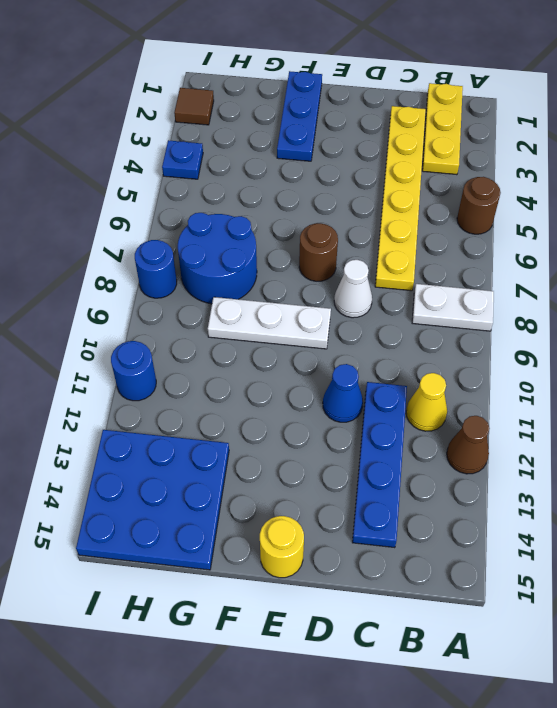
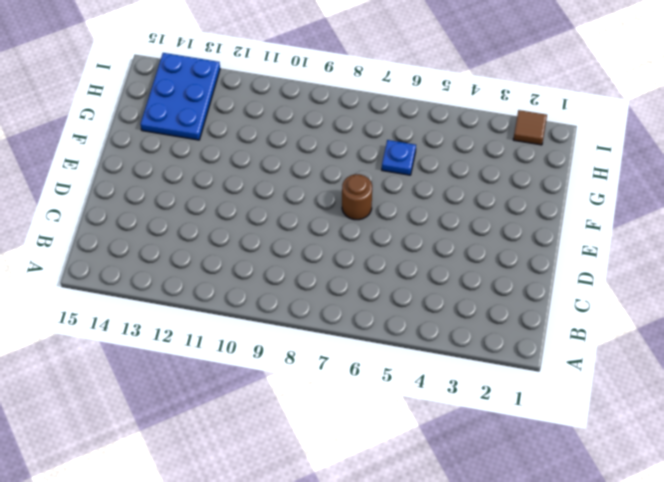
blue 1x1 plate [382,140,416,175] -> blue 1x1 plate moved to [162,140,203,179]
blue 2x3 plate [140,53,220,140] -> blue 3x3 plate [76,430,229,570]
none -> brown 1x1 round brick [457,177,501,234]
none -> white 1x2 plate [412,284,494,331]
none -> brown 1x1 cone [447,416,490,474]

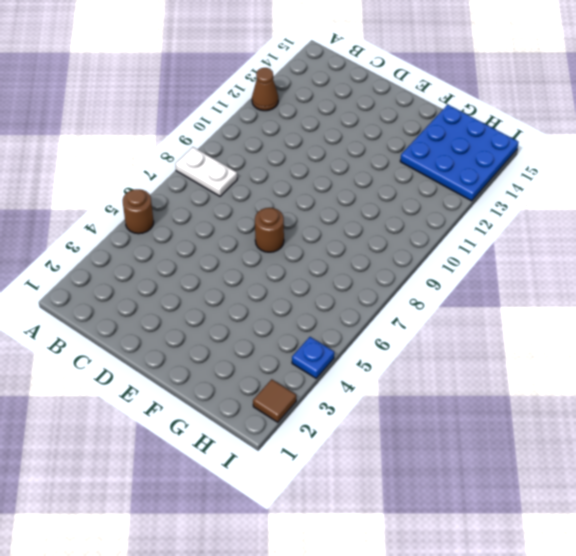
none -> yellow 1x3 plate [422,83,463,175]
none -> yellow 1x1 cone [406,373,447,431]
none -> yellow 1x6 plate [375,106,426,291]

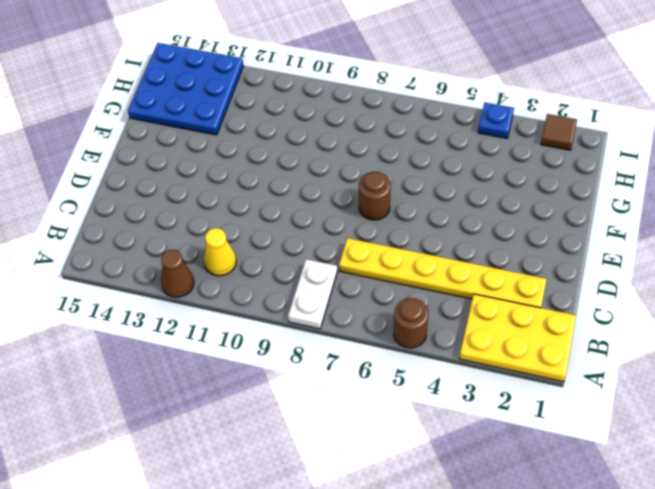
yellow 2x3 plate [459,294,576,382] -> yellow 1x3 plate [422,83,463,175]
none -> blue 1x4 plate [352,382,407,548]
none -> white 1x1 cone [334,260,372,318]
none -> blue 1x1 cone [323,364,363,422]

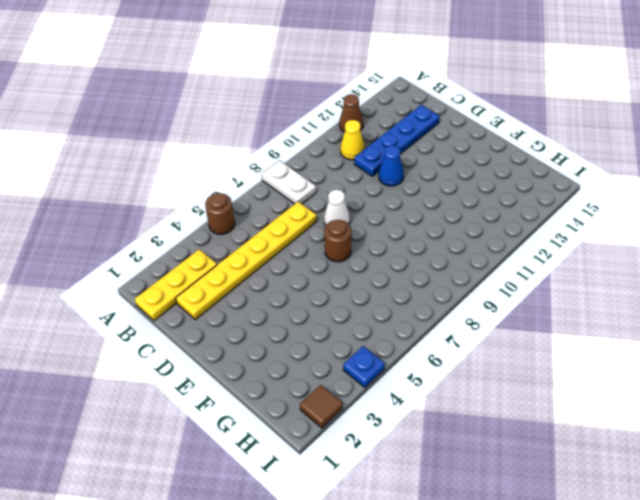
none -> white 1x3 plate [208,297,331,349]
none -> yellow 1x1 round brick [260,516,304,578]
none -> blue 1x3 plate [277,71,322,161]

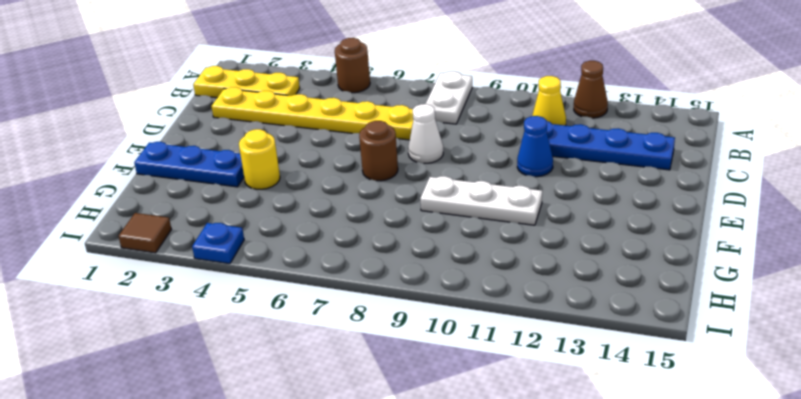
yellow 1x1 round brick [239,129,280,189] -> yellow 1x1 round brick moved to [260,516,304,578]
white 1x3 plate [420,176,542,225] -> white 1x3 plate turned to [208,297,331,349]
none -> blue 2x2 round brick [178,213,257,304]
none -> blue 3x3 plate [76,430,229,570]
none -> blue 1x1 round brick [135,240,177,298]

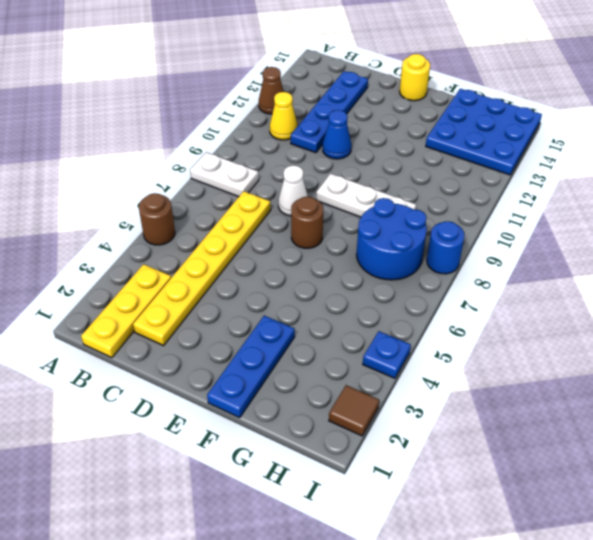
none -> blue 1x1 round brick [111,341,156,401]

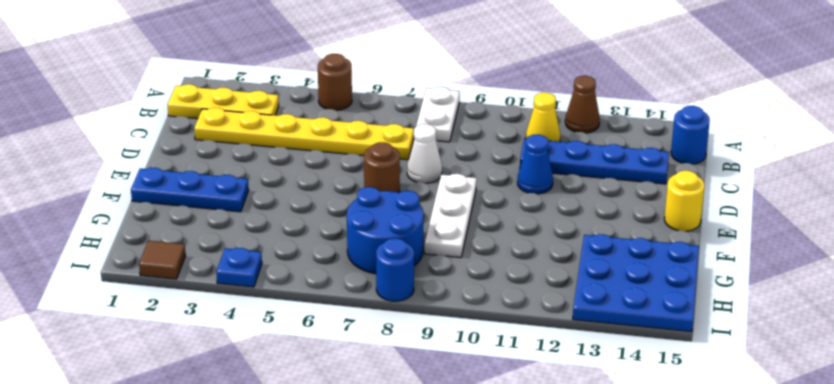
blue 1x1 round brick [671,106,710,164] -> blue 1x1 round brick moved to [111,341,156,401]

